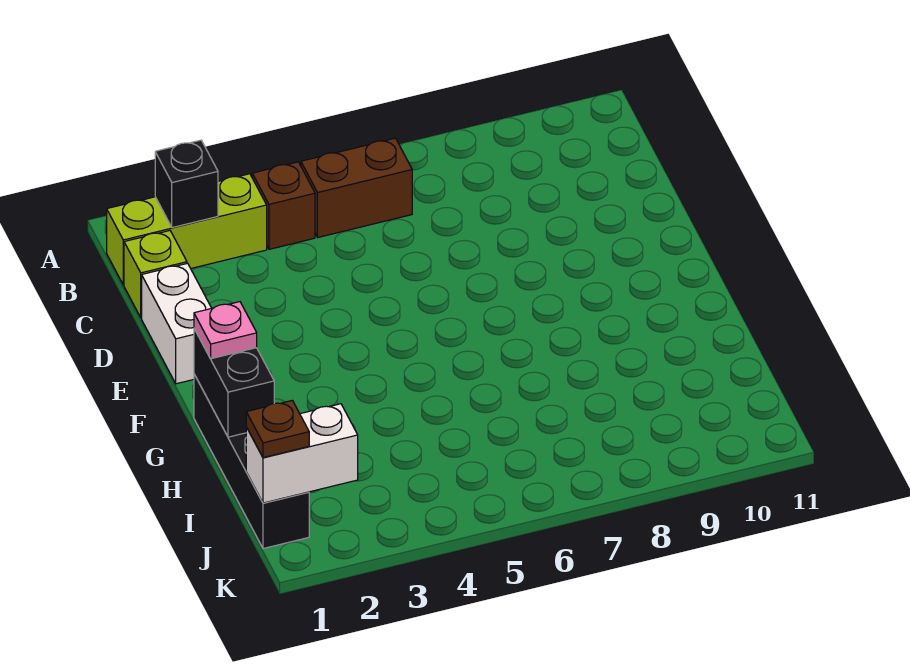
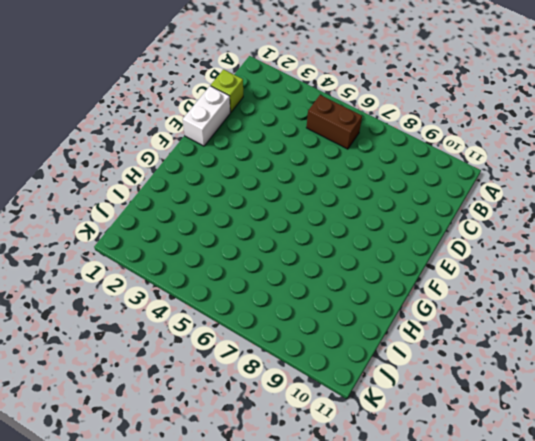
none -> lime 1x3 brick [107,174,267,285]
none -> brown 1x1 brick [252,162,315,249]

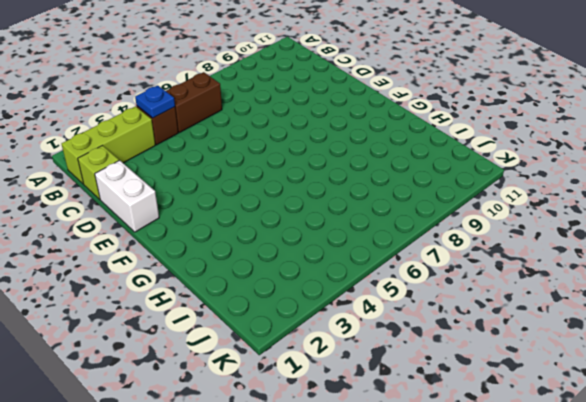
blue 1x1 plate [135,85,175,118] -> none
none -> black 1x4 brick [194,374,309,549]
none -> black 1x1 brick [155,140,218,228]

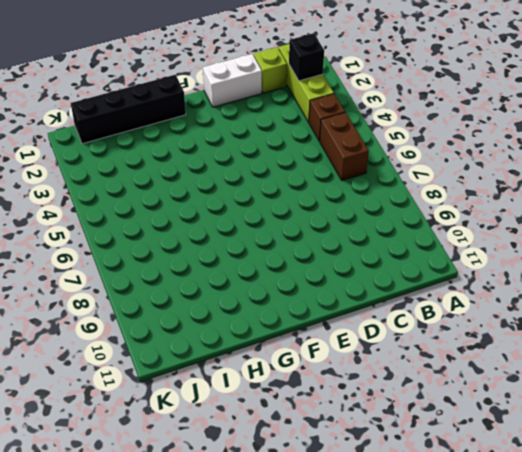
none -> black 1x2 brick [194,329,274,437]
none -> white 1x2 brick [246,404,358,503]

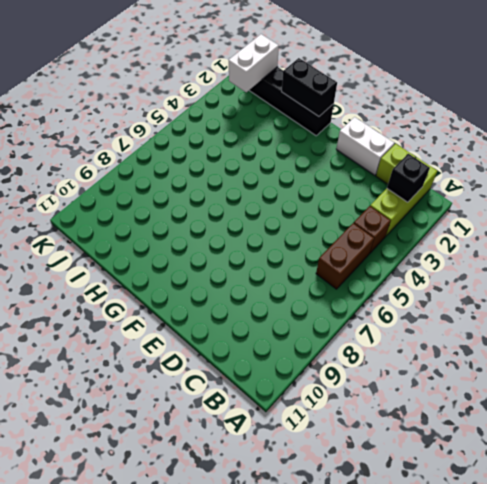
none -> pink 1x1 plate [194,302,257,359]
none -> brown 1x1 plate [246,400,309,458]

